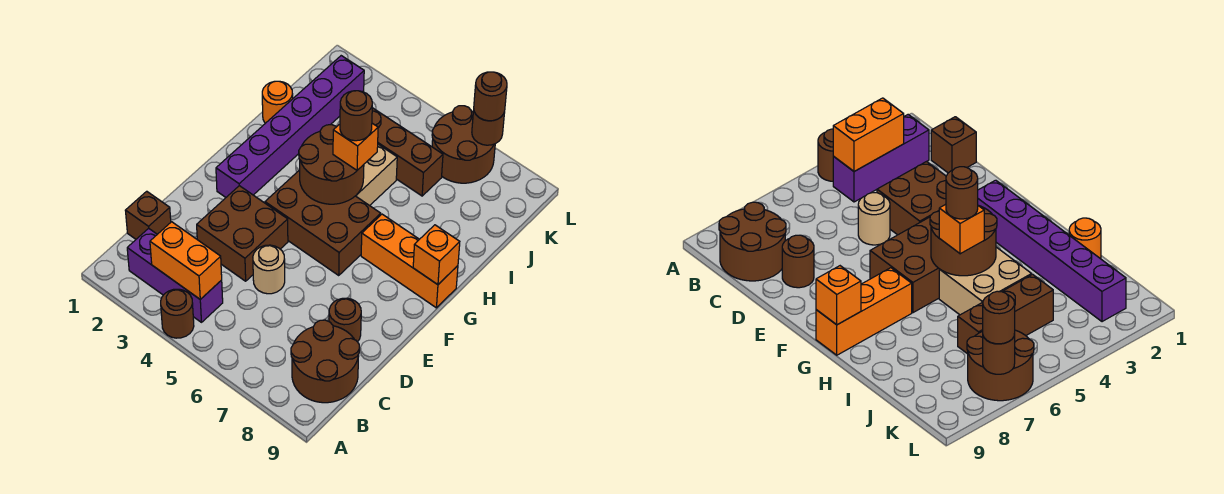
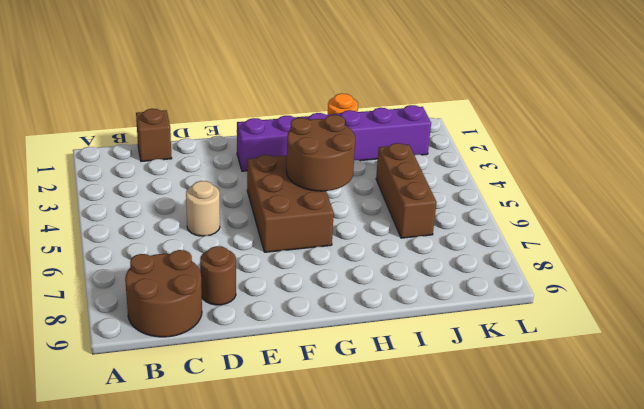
none -> brown 1x1 round brick [161,289,194,338]
none -> purple 1x3 brick [127,228,223,322]
none -> brown 2x2 brick [197,186,288,281]

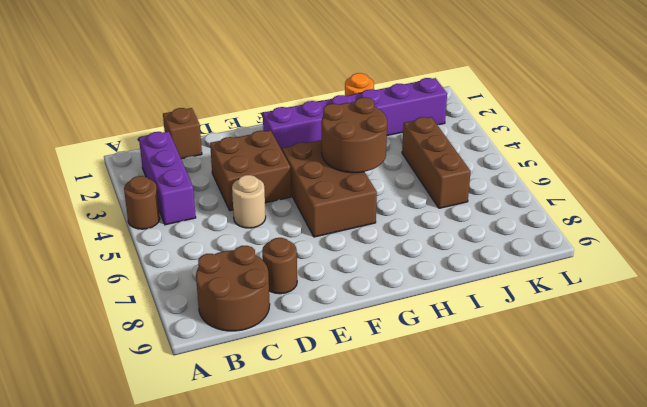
none -> orange 1x3 brick [361,214,458,308]
none -> tan 2x2 brick [356,144,397,206]
none -> brown 2x2 round brick [432,106,495,183]

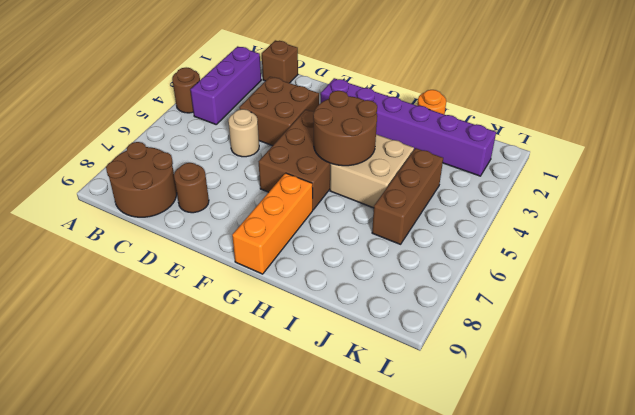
none -> brown 2x2 round brick [432,106,495,183]
none -> orange 1x2 brick [150,222,222,299]
none -> orange 1x1 brick [413,225,460,285]

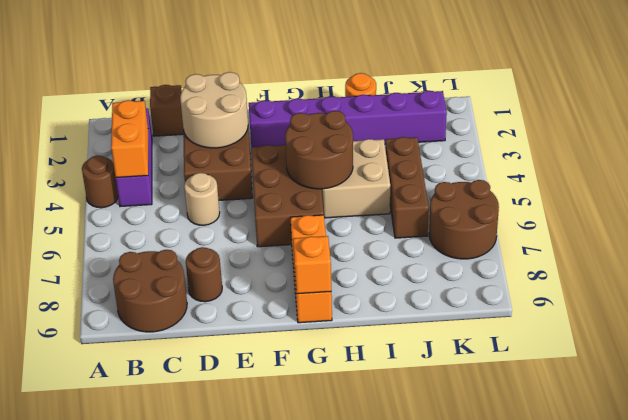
tan 2x2 round brick [180,72,248,148] -> none
none -> brown 1x1 round brick [472,111,505,145]
none -> orange 1x1 brick [333,123,378,170]
none -> brown 1x1 round brick [474,72,507,121]

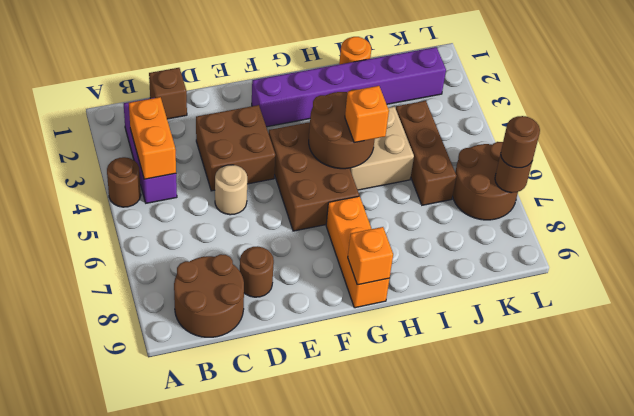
none -> brown 1x1 round brick [340,91,372,141]

